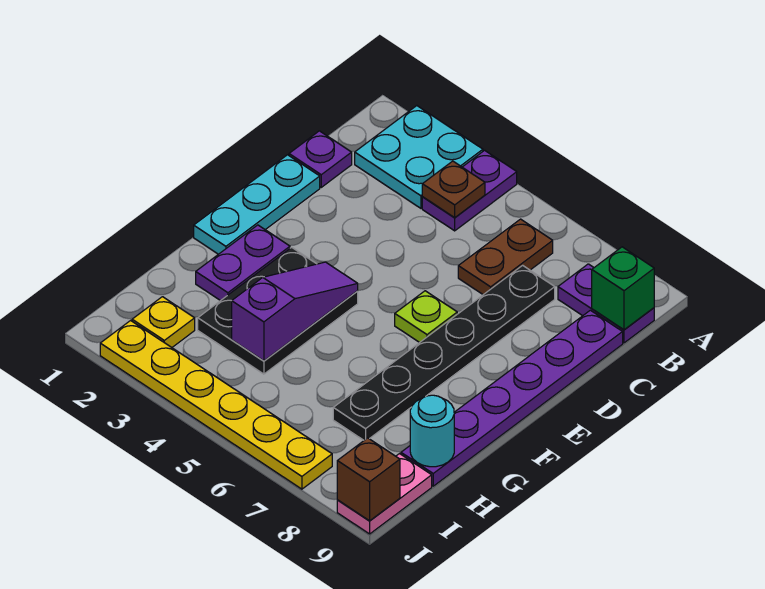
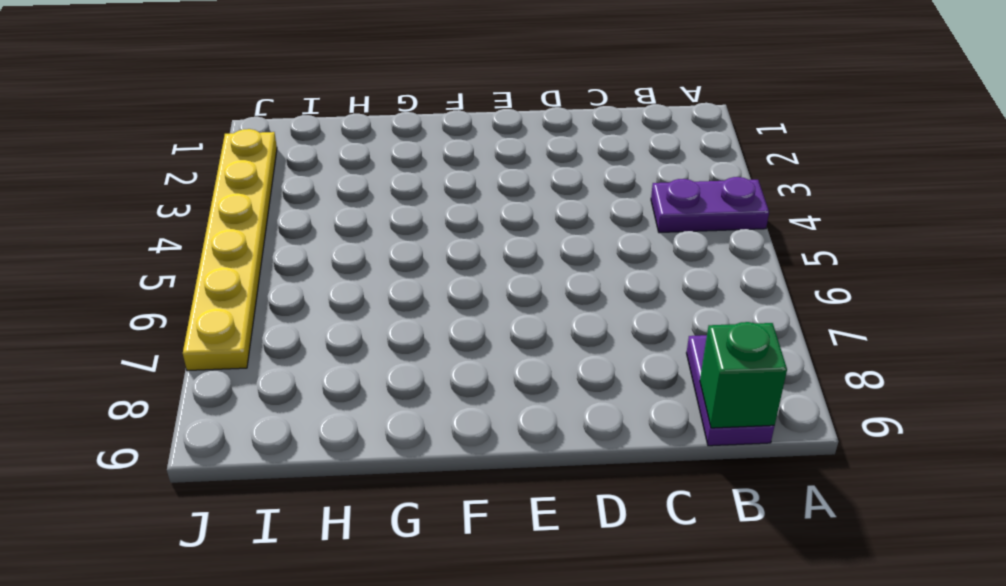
none -> cyan 2x2 plate [355,106,483,208]
none -> brown 1x2 plate [458,219,553,295]
none -> purple 1x1 plate [289,131,352,187]

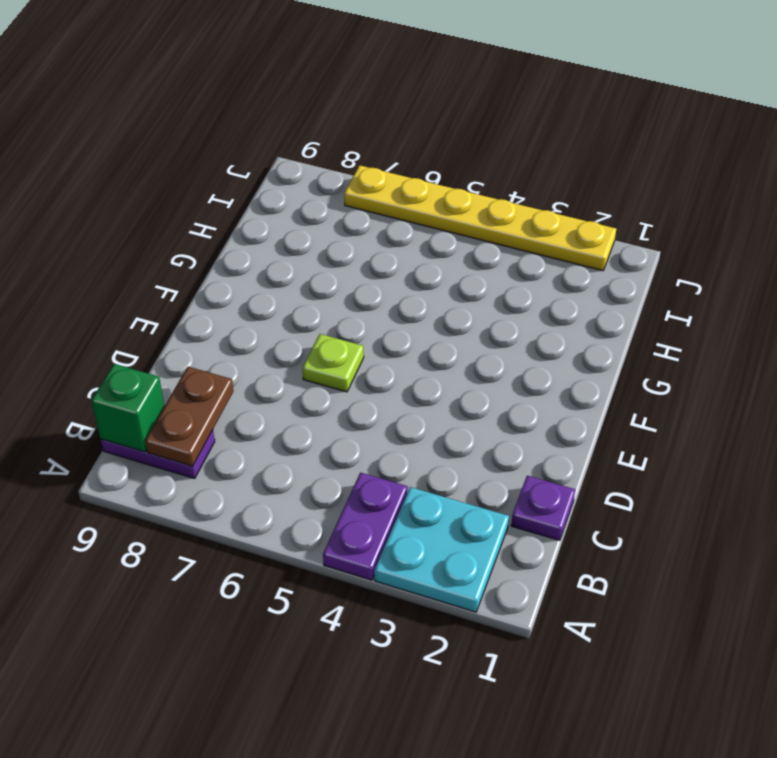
brown 1x2 plate [145,367,233,466] -> brown 1x2 plate moved to [458,219,553,295]
none -> black 1x6 plate [333,265,555,440]
none -> purple 1x6 plate [401,310,623,486]
none -> cyan 1x3 plate [194,155,320,254]

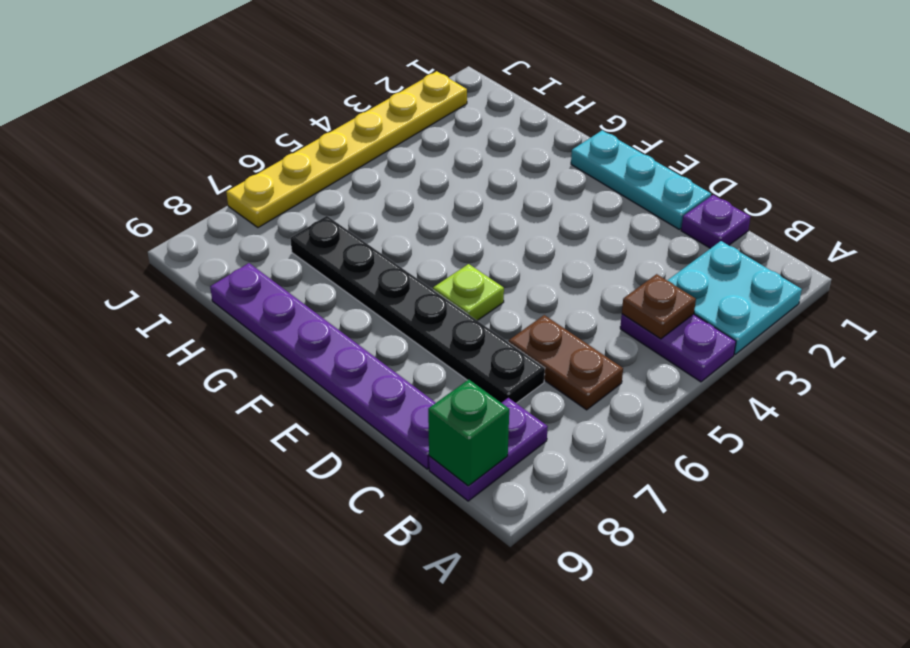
none -> purple 1x2 plate [196,225,290,301]
none -> black 2x3 plate [198,247,358,374]
none -> yellow 1x1 plate [132,297,195,347]

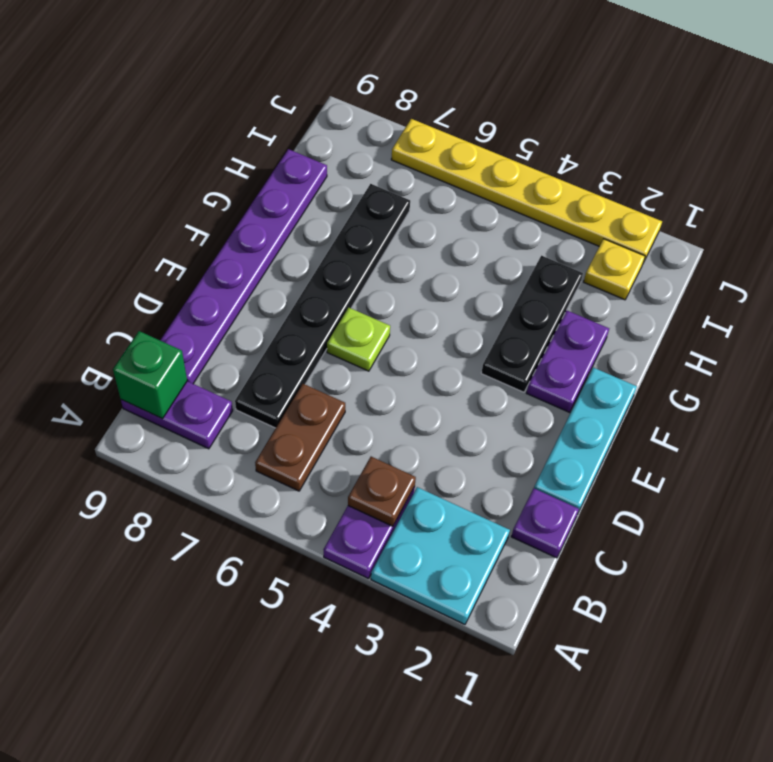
black 1x3 plate [481,256,583,392] -> black 2x3 plate [198,247,358,374]
none -> pink 1x2 plate [337,454,432,534]
none -> purple 1x3 slope [232,262,358,361]
none -> cyan 1x1 round brick [410,395,454,467]

